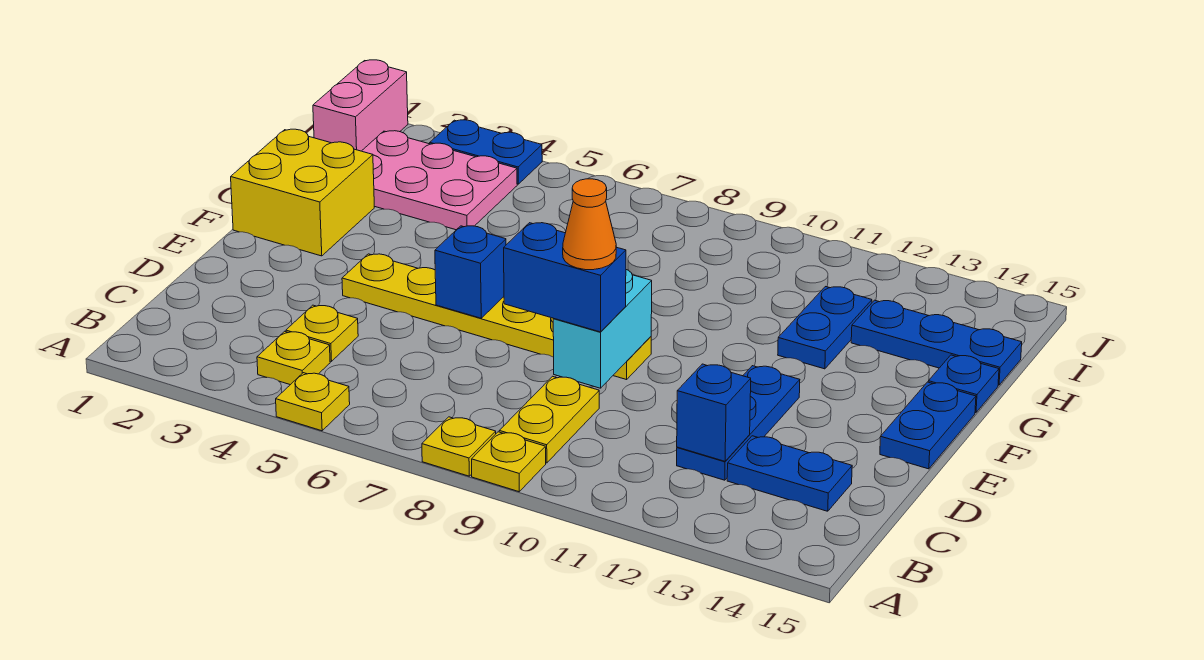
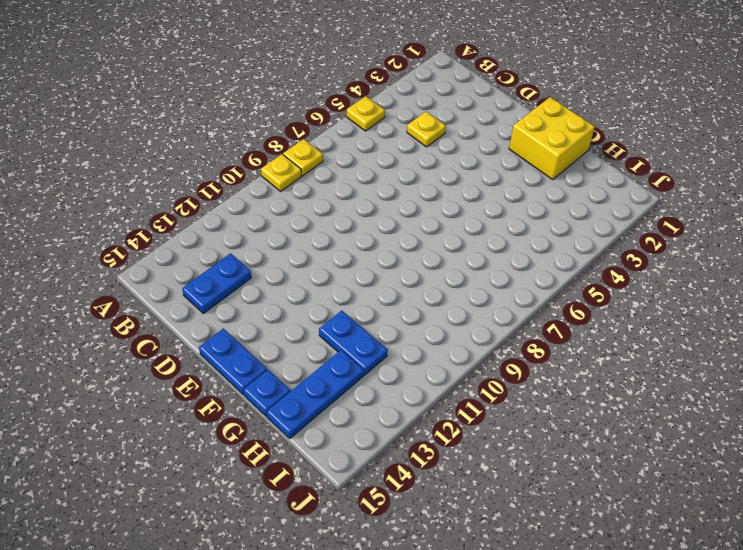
none -> yellow 1x1 plate [257,331,330,385]
none -> yellow 1x2 plate [499,376,599,463]
none -> blue 1x3 plate [677,366,800,480]

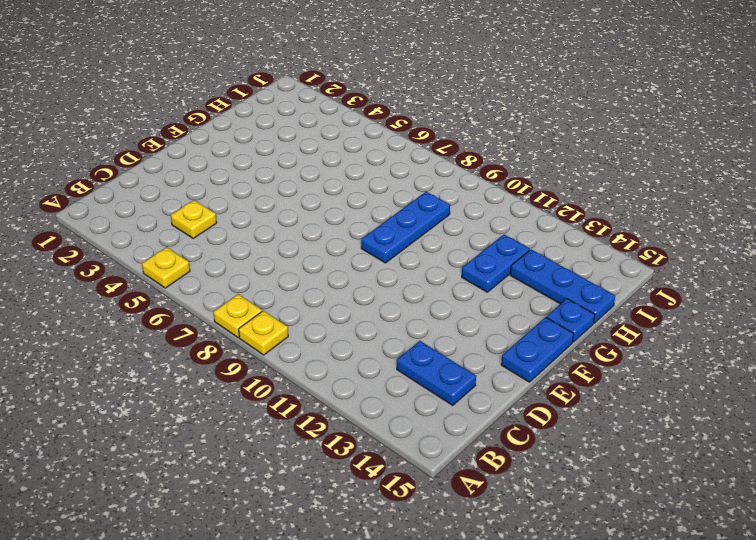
blue 1x3 plate [361,192,450,263] -> blue 1x3 plate moved to [677,366,800,480]
none -> yellow 1x1 plate [257,331,330,385]
none -> yellow 1x2 plate [499,376,599,463]
none -> yellow 1x6 plate [342,254,651,380]

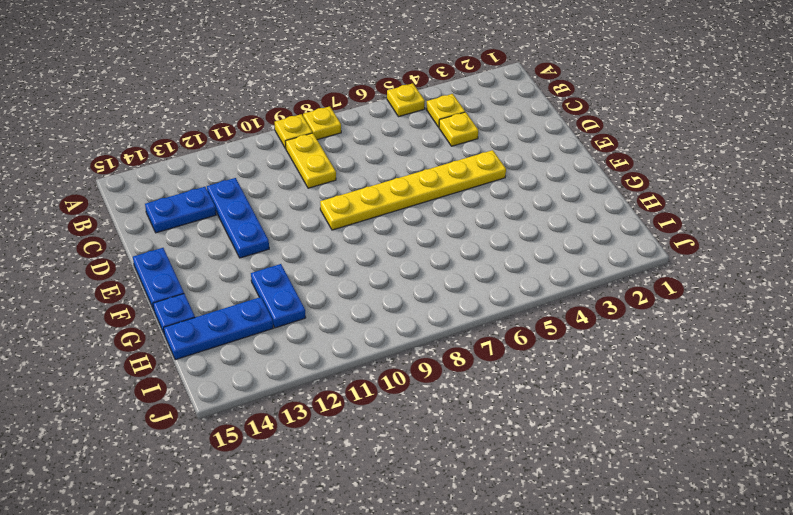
none -> yellow 2x2 brick [231,129,374,256]
none -> pink 2x3 plate [362,131,517,230]
none -> pink 1x2 brick [313,60,408,151]

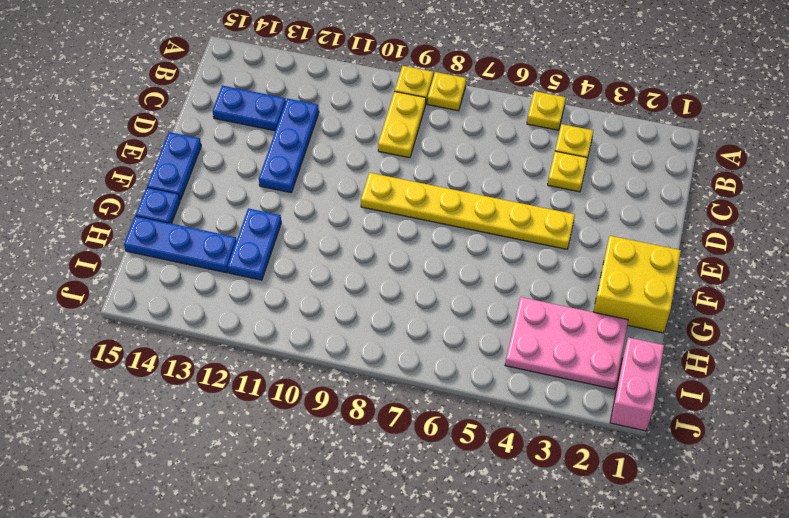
none -> blue 1x2 plate [430,120,542,184]
none -> blue 1x1 brick [677,364,751,461]
none -> cyan 1x2 brick [553,270,652,388]

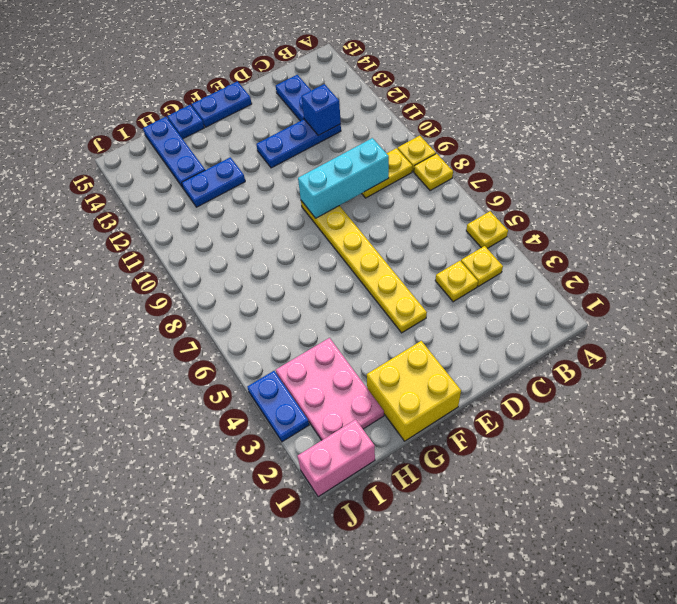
cyan 1x3 brick [298,138,389,218] -> cyan 1x2 brick [553,270,652,388]
none -> blue 1x1 brick [435,226,506,318]
none -> blue 1x2 brick [504,223,626,332]
none -> orange 1x1 cone [563,179,616,270]

